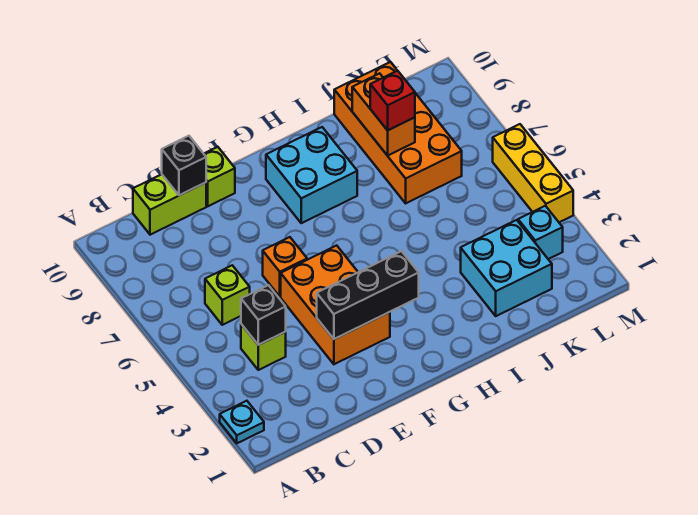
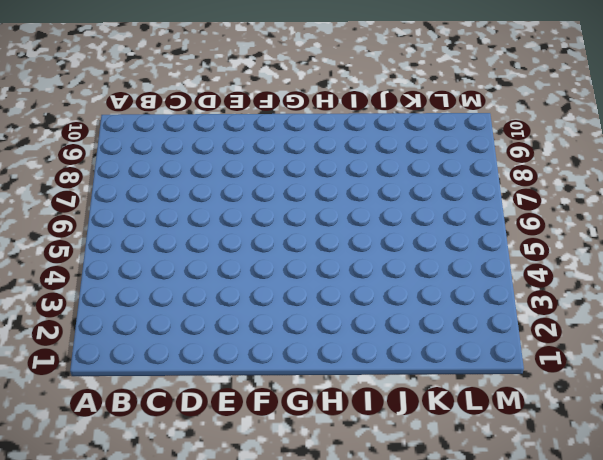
none -> cyan 1x1 plate [220,401,264,443]
none -> lime 1x1 brick [241,324,286,370]
none -> lime 1x1 brick [205,265,250,325]

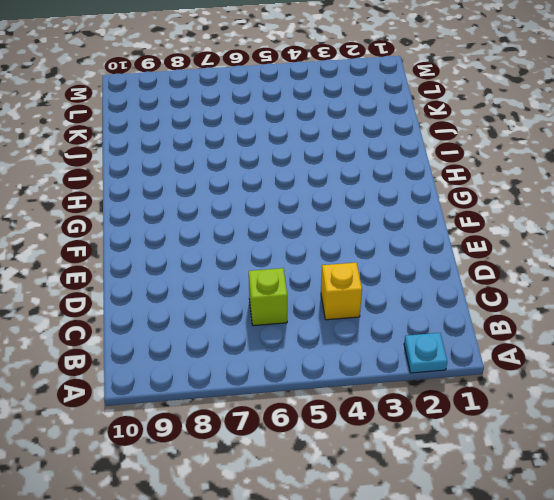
yellow 1x1 brick [321,263,362,320] -> lime 1x1 brick [241,324,286,370]
none -> lime 1x2 brick [133,174,206,235]
none -> orange 2x3 brick [281,245,390,364]
none -> orange 1x1 brick [263,237,307,297]

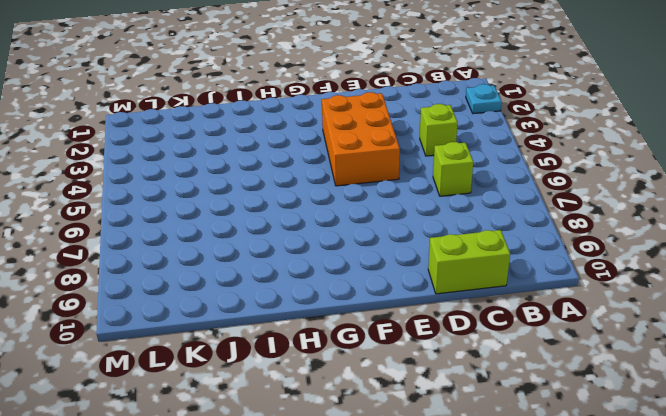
none -> orange 1x1 brick [263,237,307,297]
none -> lime 1x1 brick [204,147,235,206]
none -> cyan 2x2 brick [266,127,357,223]

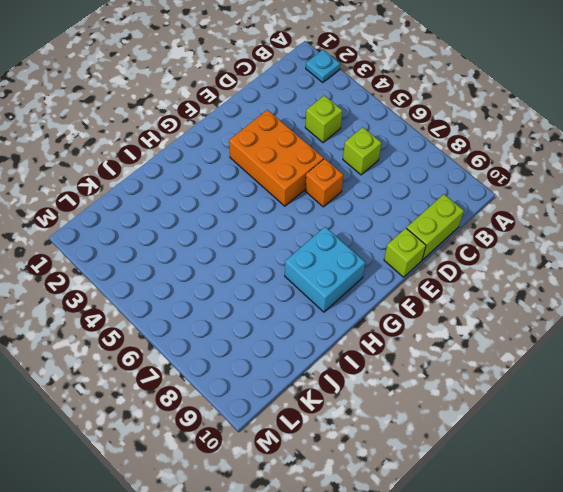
none -> cyan 2x2 brick [461,220,552,316]
none -> orange 2x4 brick [334,62,462,203]
none -> cyan 1x1 brick [518,206,563,259]

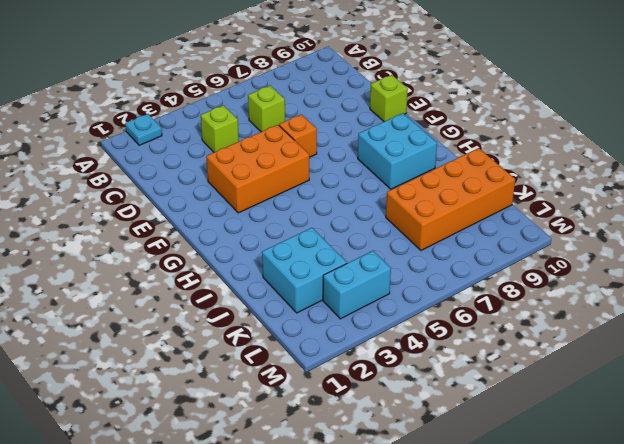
cyan 1x2 brick [323,251,391,319] -> cyan 1x1 brick [518,206,563,259]
none -> lime 1x2 brick [133,174,206,235]
none -> yellow 1x3 brick [493,124,573,222]
none -> black 1x1 brick [241,285,286,345]

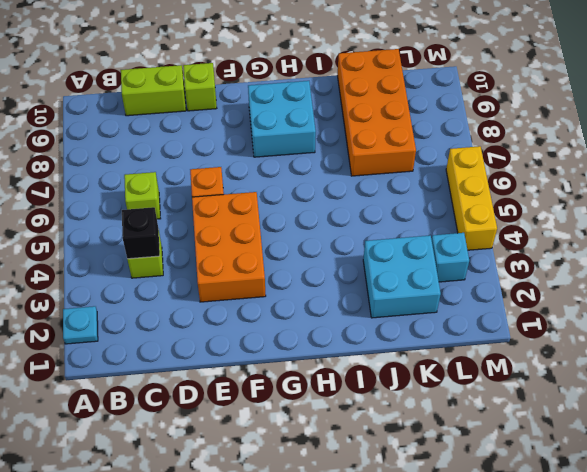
none -> black 1x1 brick [162,136,206,195]
none -> black 1x3 brick [317,251,419,339]
none -> orange 1x2 brick [352,73,415,156]

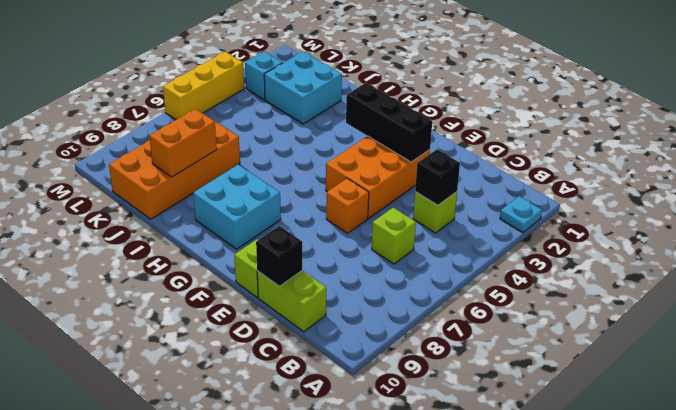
none -> red 1x1 brick [370,71,415,130]

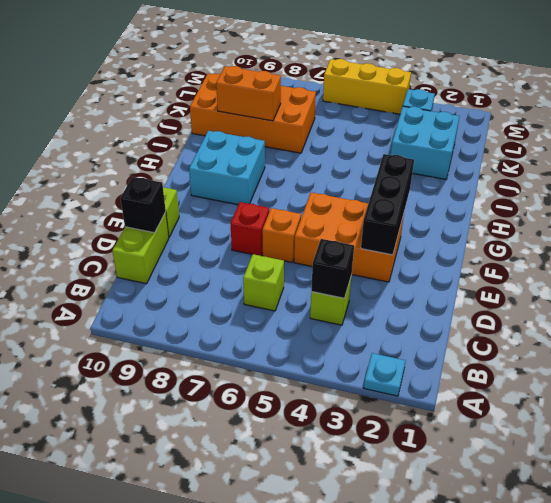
red 1x1 brick [231,202,269,256] -> red 1x1 brick moved to [370,71,415,130]

